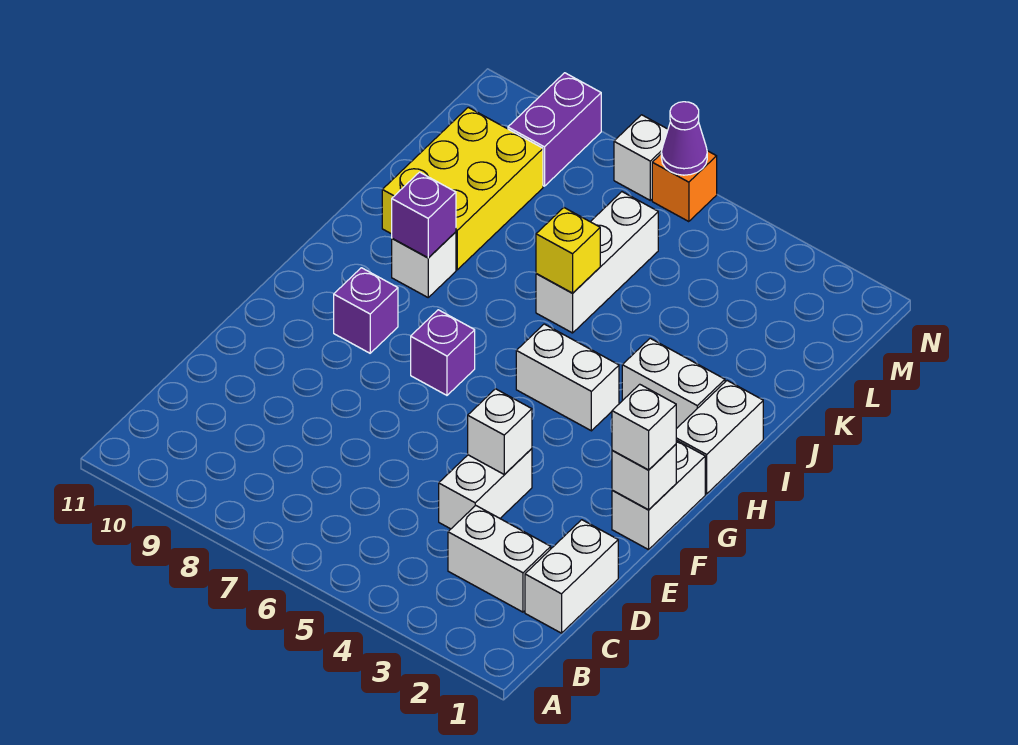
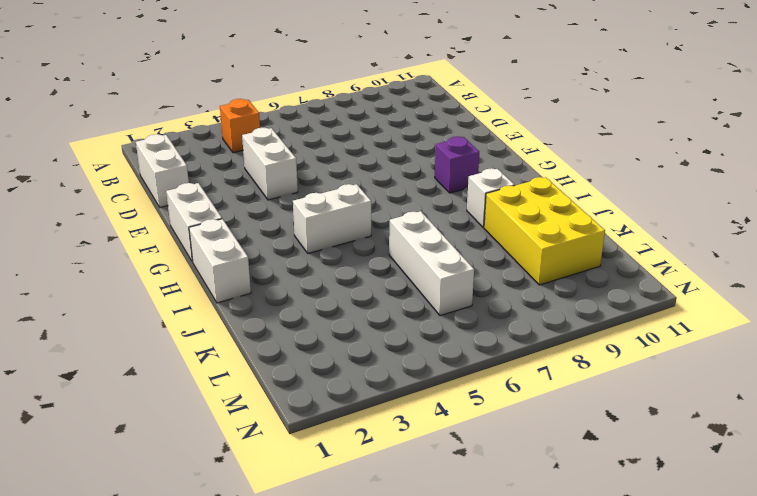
orange 1x1 brick [220,99,260,153] -> orange 1x1 brick moved to [652,151,717,222]
none -> white 1x2 brick [448,505,551,612]
none -> purple 1x1 brick [411,310,475,395]
none -> white 1x2 brick [622,338,725,429]

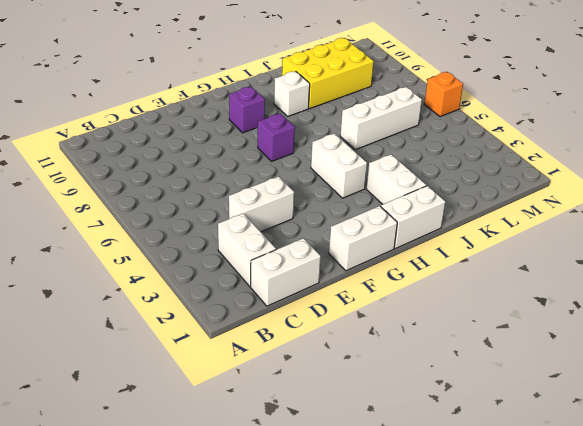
none -> purple 1x2 brick [508,73,601,186]
none -> white 1x1 brick [614,115,668,200]
none -> white 1x1 brick [468,389,532,475]

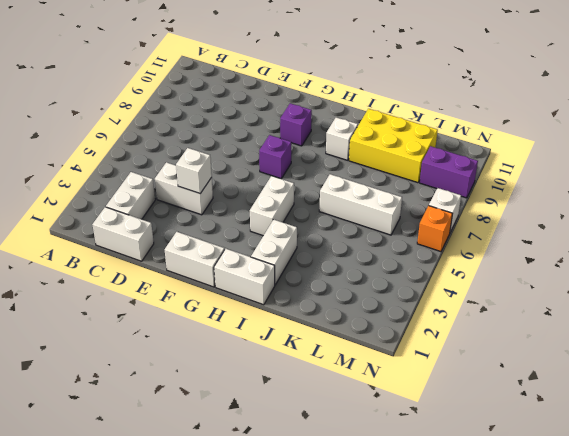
none -> white 1x1 brick [612,444,676,510]
none -> purple 1x1 brick [392,172,456,258]
none -> yellow 1x1 brick [536,208,600,293]

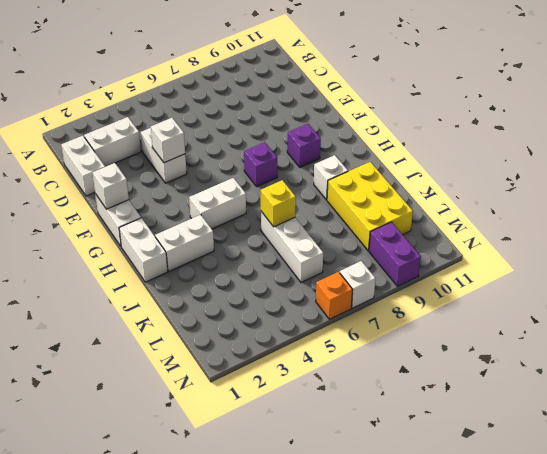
none -> purple 1x1 brick [392,172,456,258]
none -> purple 1x1 cone [661,102,707,175]
none -> white 1x1 brick [612,384,676,470]

